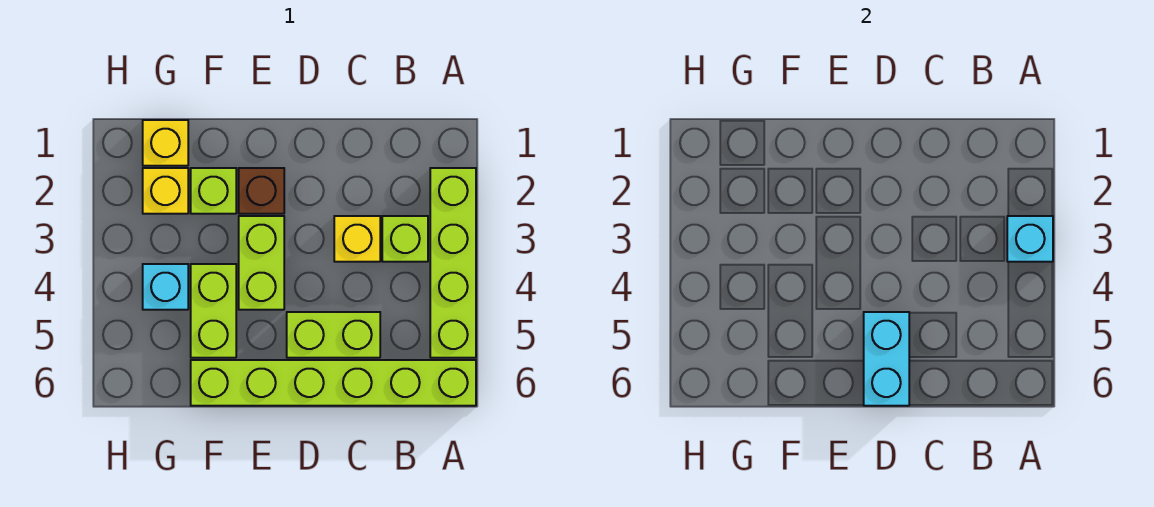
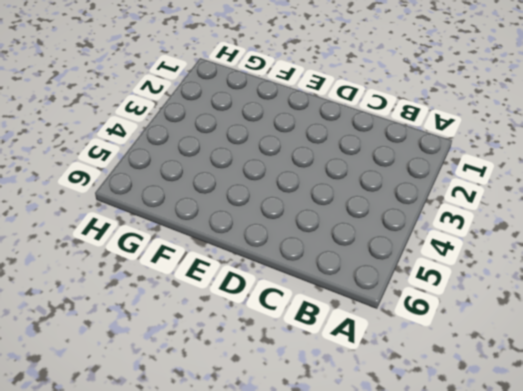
none -> lime 1x4 brick [430,168,476,358]
none -> lime 1x6 brick [191,360,476,406]
none -> lime 1x1 brick [382,216,428,262]

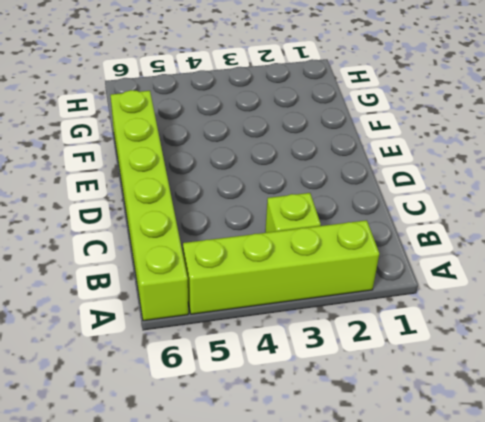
none -> yellow 1x1 brick [334,216,380,262]
none -> lime 1x2 brick [287,312,380,358]
none -> brown 1x1 brick [239,168,284,214]

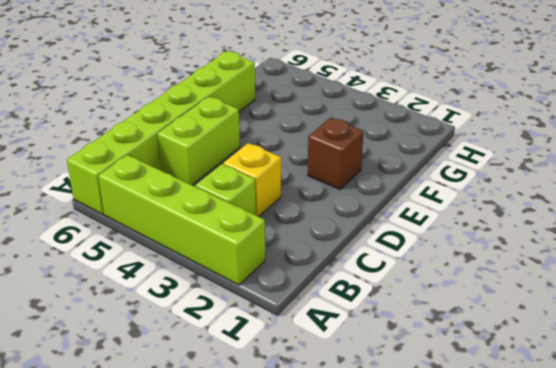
none -> lime 1x2 brick [239,216,284,310]
none -> lime 1x1 brick [191,168,236,214]
none -> lime 1x2 brick [191,264,236,358]

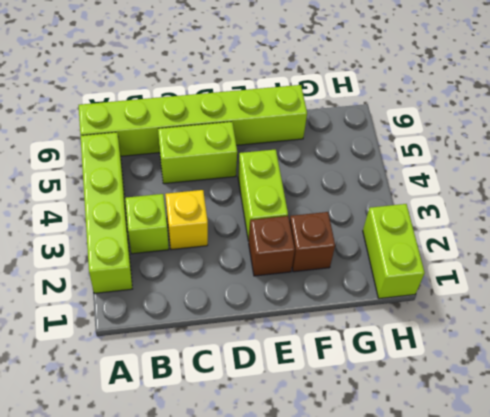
brown 1x1 brick [290,212,335,272] -> lime 1x1 brick [191,168,236,214]
lime 1x2 brick [363,204,425,299] -> lime 1x2 brick moved to [191,264,236,358]
none -> yellow 1x1 brick [143,120,188,166]
none -> yellow 1x1 brick [143,168,188,214]
none -> cyan 1x1 brick [143,264,188,310]

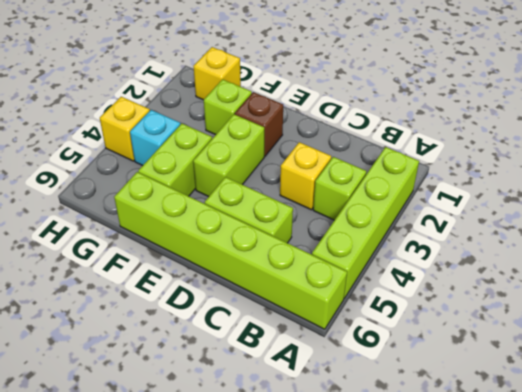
yellow 1x1 brick [100,97,150,161] -> yellow 1x1 brick moved to [143,168,188,214]
none -> cyan 1x1 brick [1007,216,1053,262]
none -> cyan 1x2 brick [864,312,909,406]

